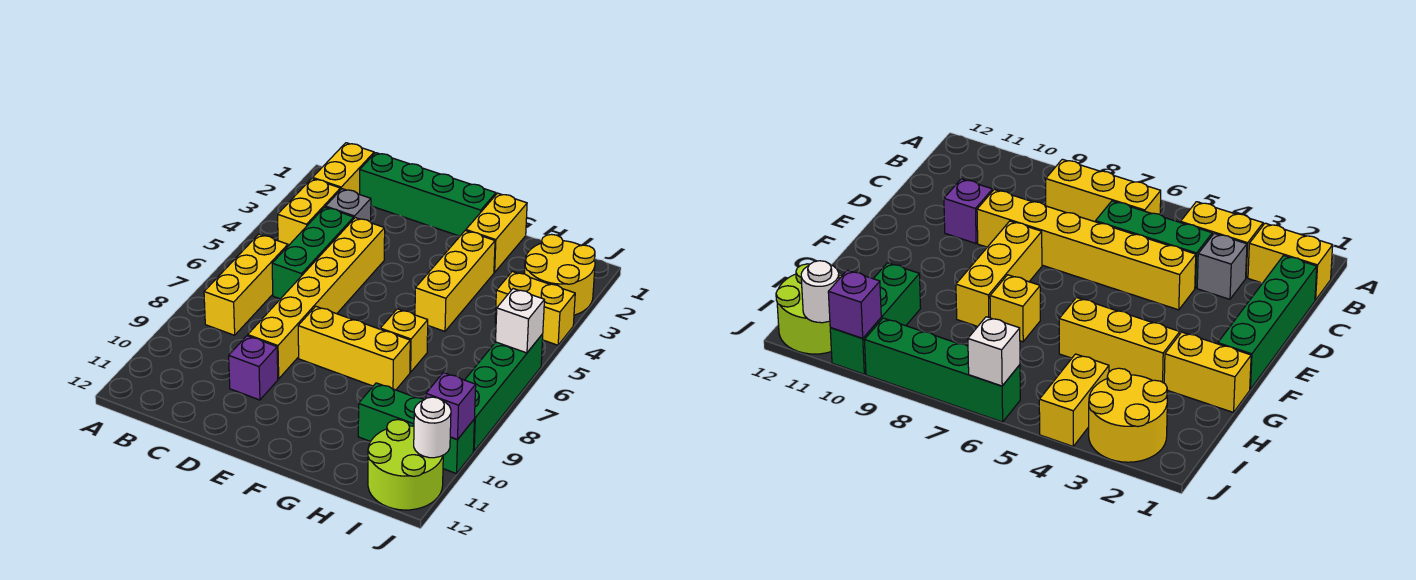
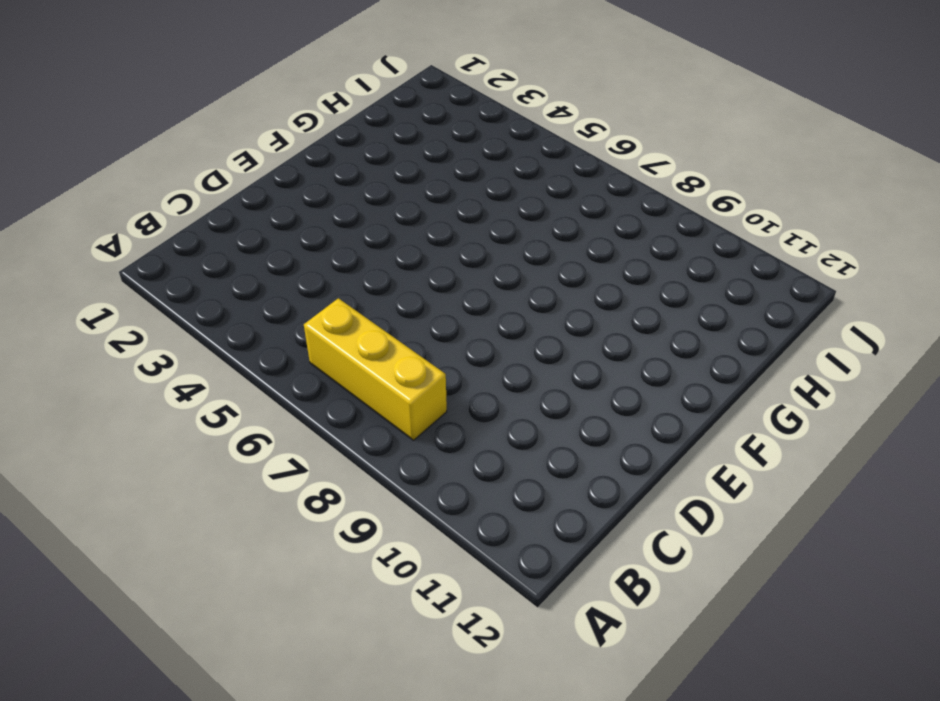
none -> yellow 1x2 brick [313,143,374,194]
none -> yellow 1x2 brick [278,178,340,246]
none -> green 1x4 brick [360,153,496,236]

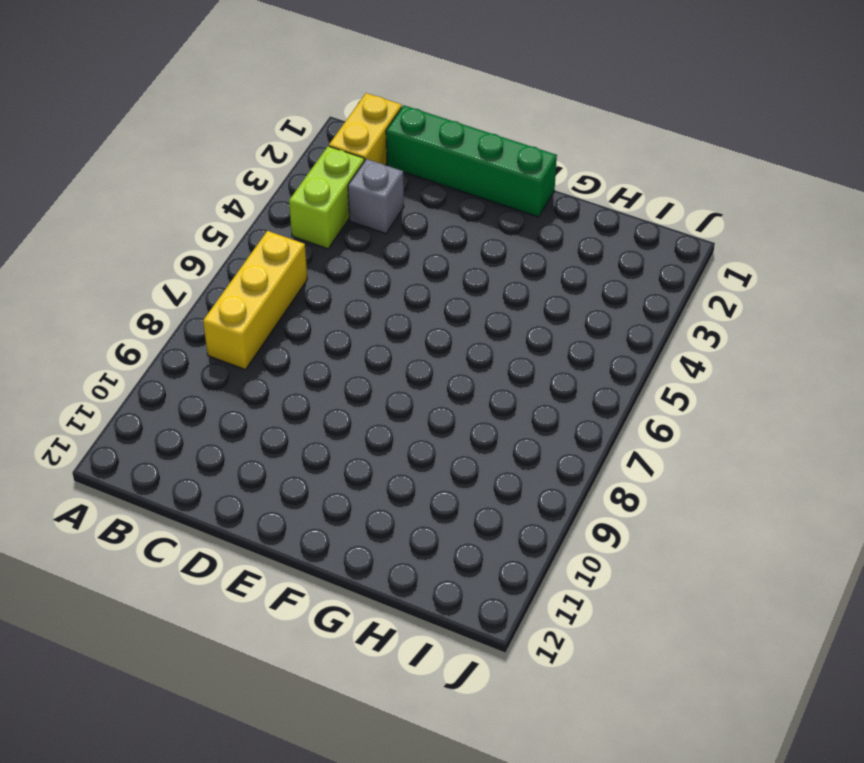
lime 1x2 brick [289,146,365,249] -> yellow 1x2 brick [278,178,340,246]
none -> green 1x3 brick [272,207,354,299]
none -> yellow 1x6 brick [248,218,385,379]
none -> purple 1x1 brick [229,336,278,400]

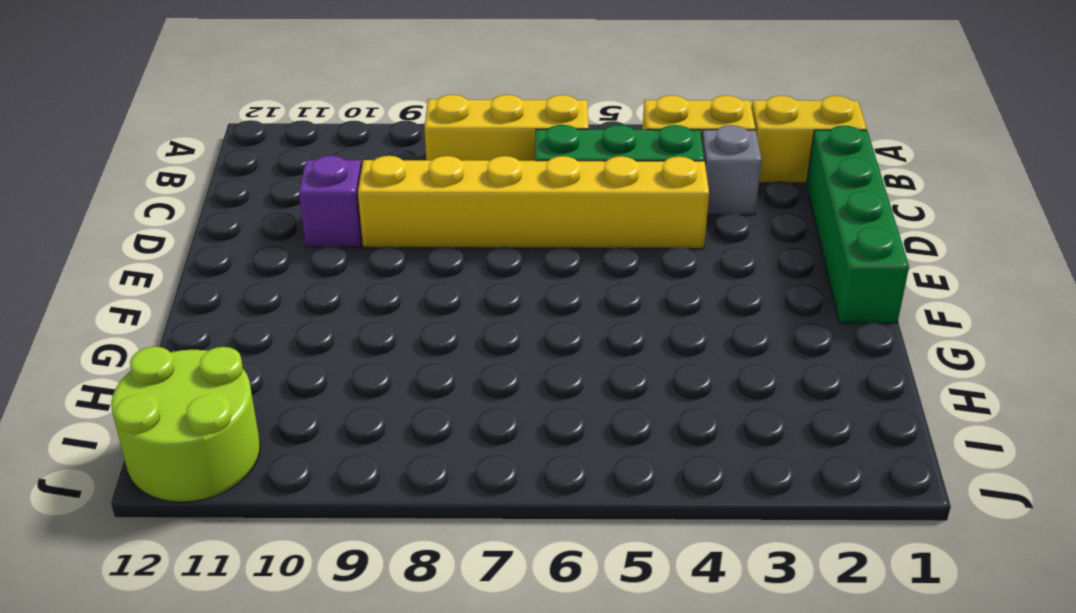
none -> yellow 1x3 brick [298,306,410,390]
none -> yellow 1x2 brick [466,193,527,272]
none -> yellow 1x3 brick [415,231,495,331]

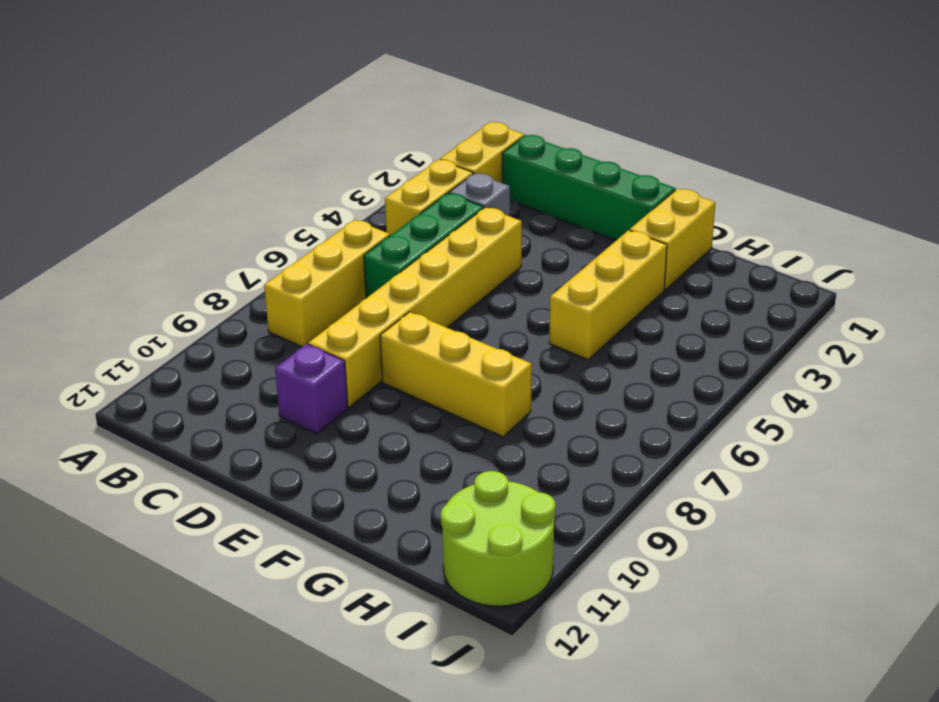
none -> yellow 1x1 brick [380,309,428,372]
none -> green 1x3 brick [358,383,474,474]
none -> yellow 2x2 round brick [524,234,595,315]

